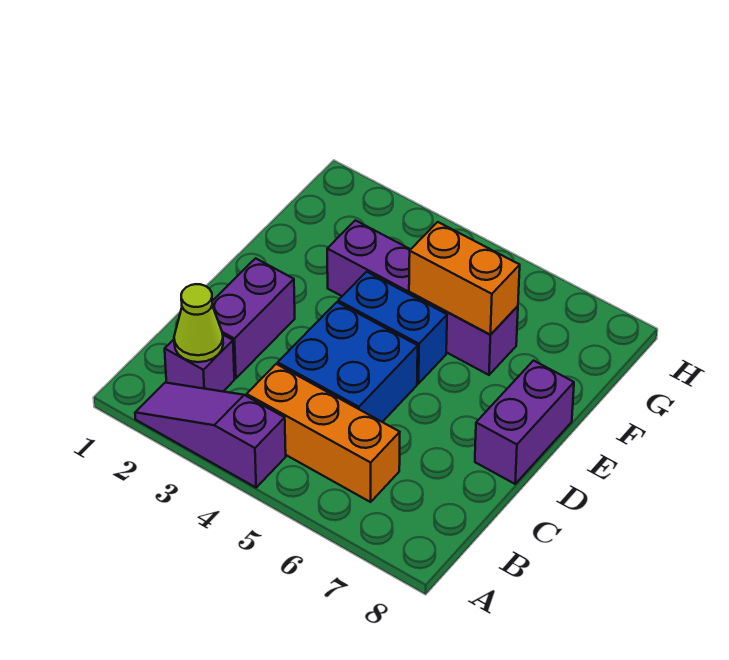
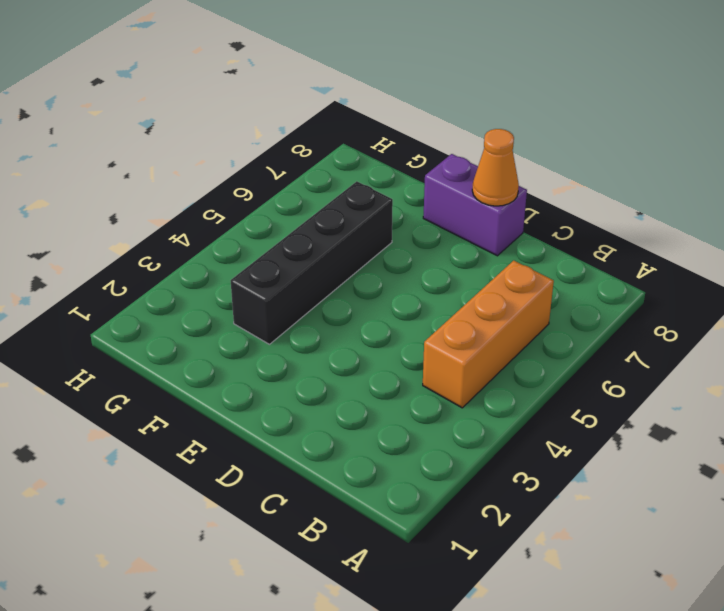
orange 1x1 cone [472,129,519,206] -> none
black 1x4 brick [231,181,393,344] -> purple 1x4 brick [327,220,518,375]
none -> purple 1x3 slope [135,383,286,487]
none -> purple 1x1 brick [165,335,234,391]

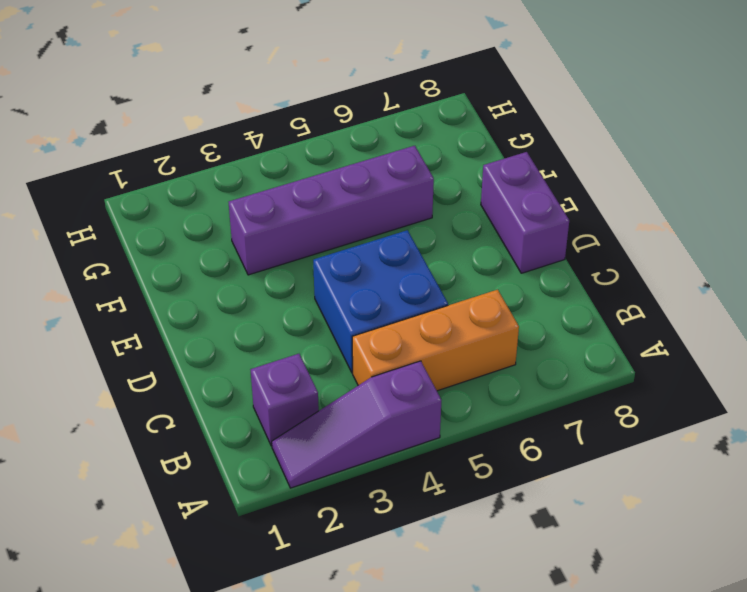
none -> purple 1x2 brick [212,258,295,378]
none -> blue 1x2 brick [338,272,447,384]

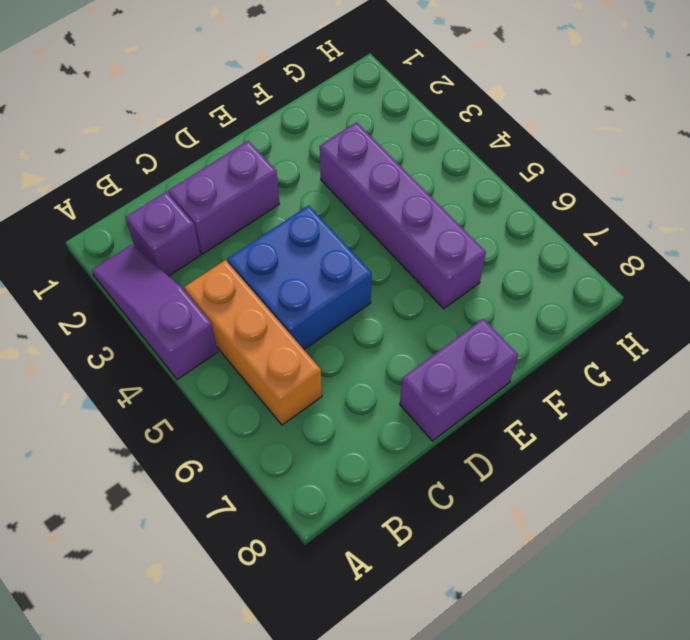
none -> blue 1x2 brick [338,272,447,384]
none -> lime 1x1 cone [174,284,223,362]

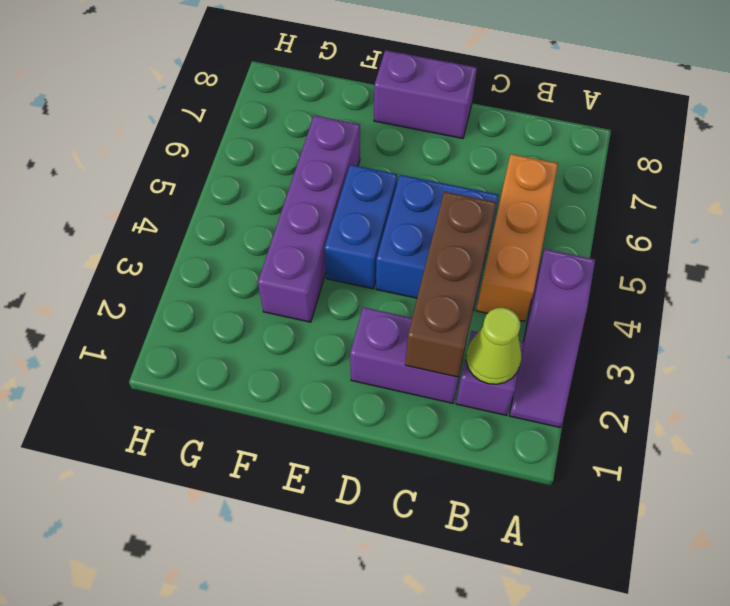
brown 1x3 brick [405,192,496,377] -> none
none -> orange 1x2 brick [409,222,520,335]

